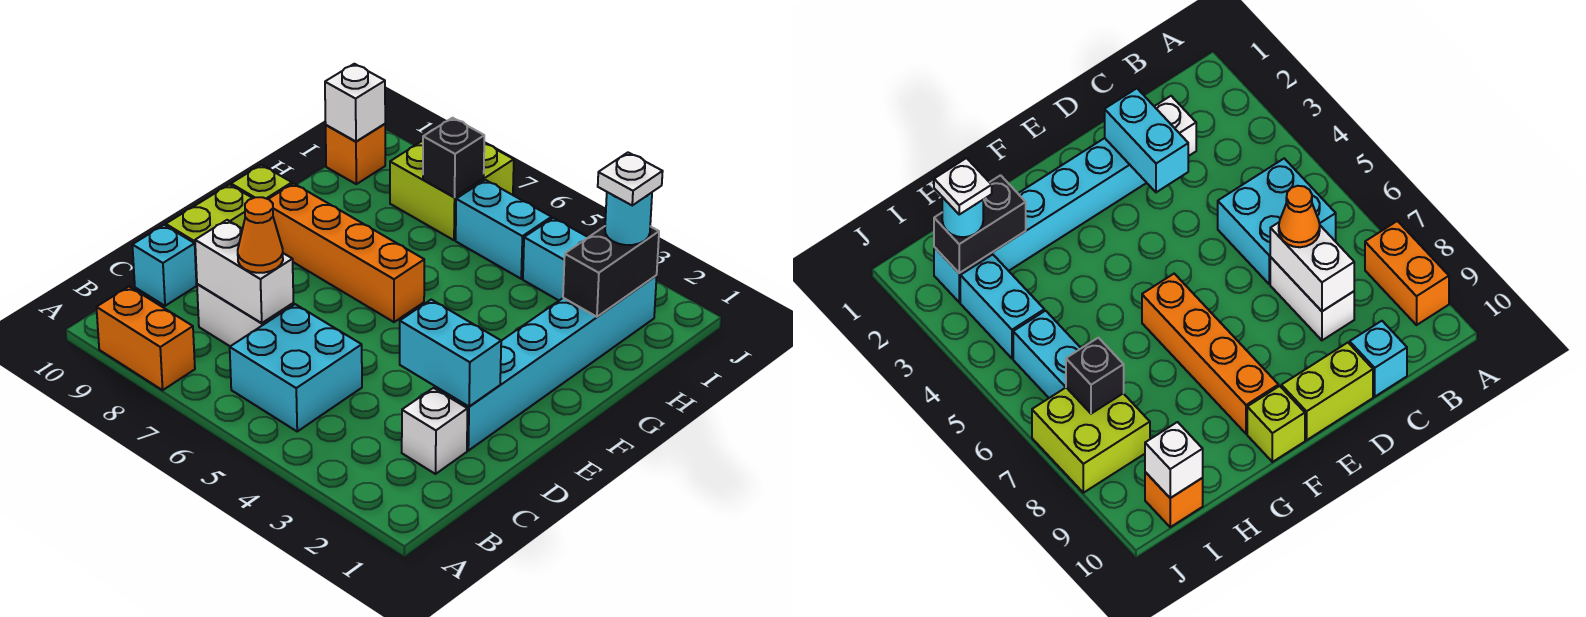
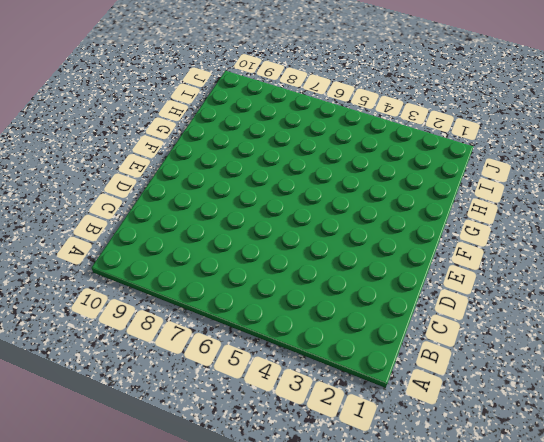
none -> orange 1x2 brick [96,287,195,390]
none -> cyan 2x2 brick [230,304,362,431]
none -> white 1x1 brick [402,388,468,474]

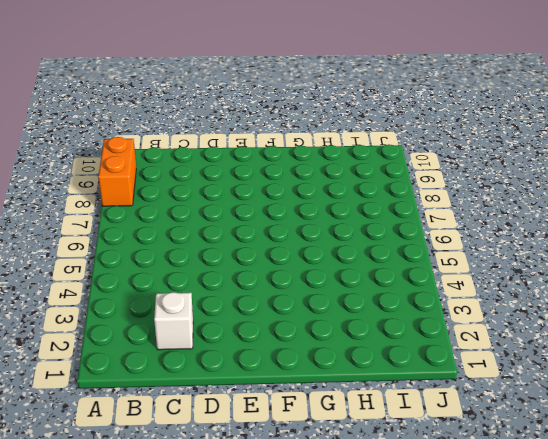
none -> cyan 2x2 brick [230,304,362,431]
none -> white 1x2 brick [197,284,294,346]
none -> cyan 1x1 brick [132,225,197,306]

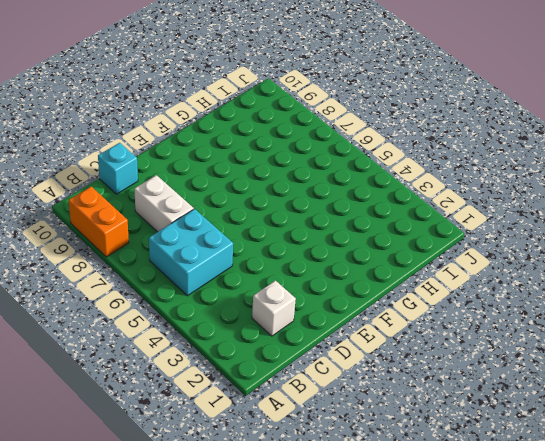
none -> cyan 1x6 brick [435,276,657,451]
none -> lime 1x2 brick [166,185,252,284]
none -> orange 1x4 brick [269,183,424,322]

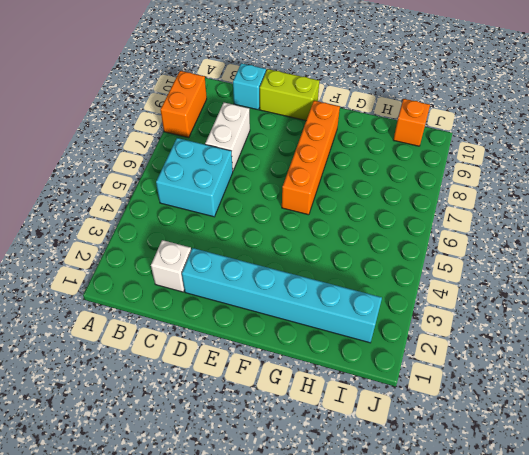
none -> lime 1x1 brick [231,165,292,199]
none -> cyan 1x2 brick [523,218,588,300]
none -> cyan 1x2 brick [456,180,551,279]

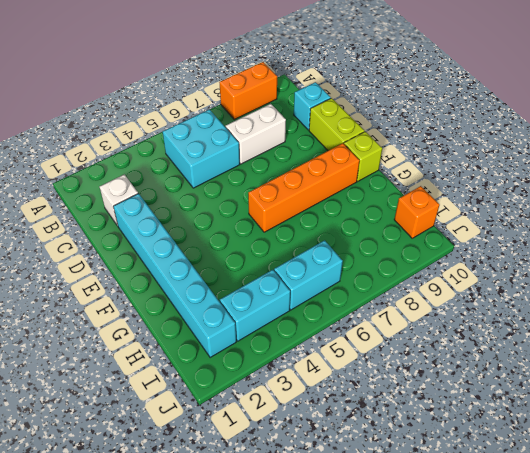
none -> lime 2x2 brick [390,141,514,240]
none -> white 1x2 brick [195,220,294,323]
none -> cyan 1x2 brick [400,300,501,407]

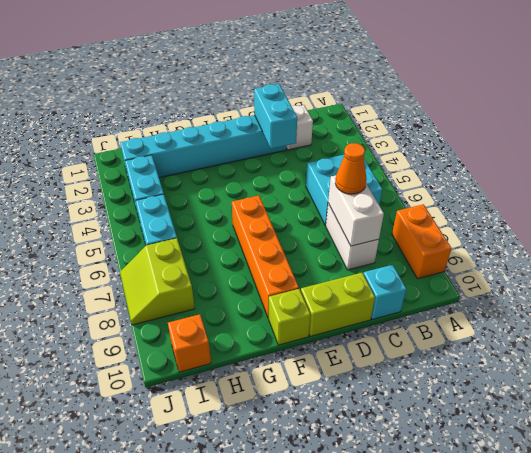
lime 2x2 slope [120,238,195,325] -> lime 2x2 brick [390,141,514,240]
none -> black 1x2 brick [563,226,659,317]
none -> black 1x1 brick [423,118,484,197]
none -> white 1x1 brick [325,64,385,141]

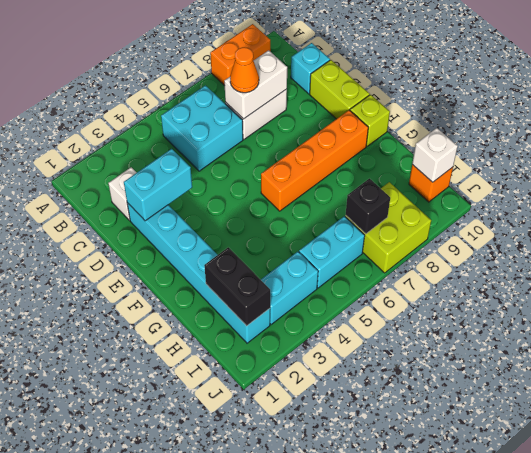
none -> cyan 1x1 round brick [605,192,652,245]
none -> white 1x1 plate [598,153,663,205]

